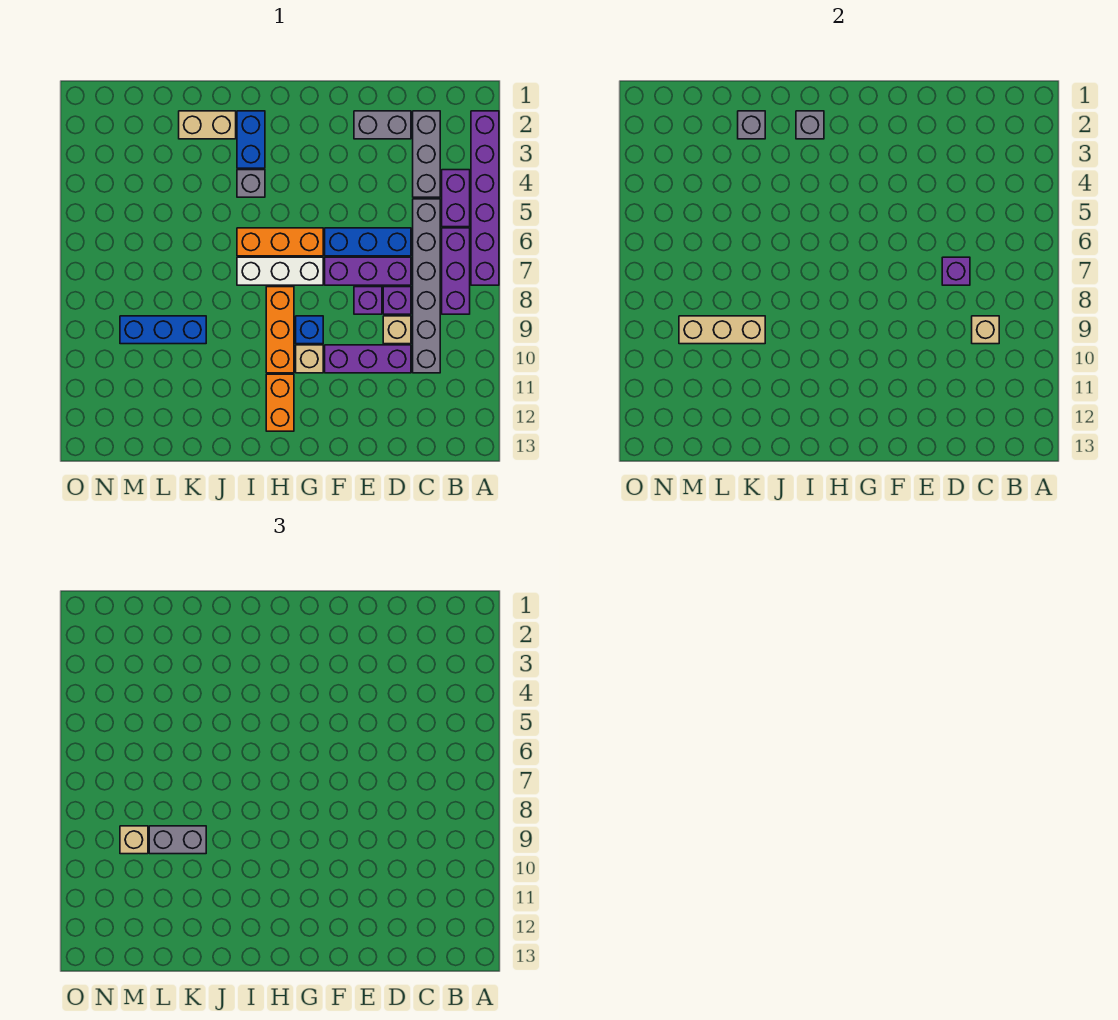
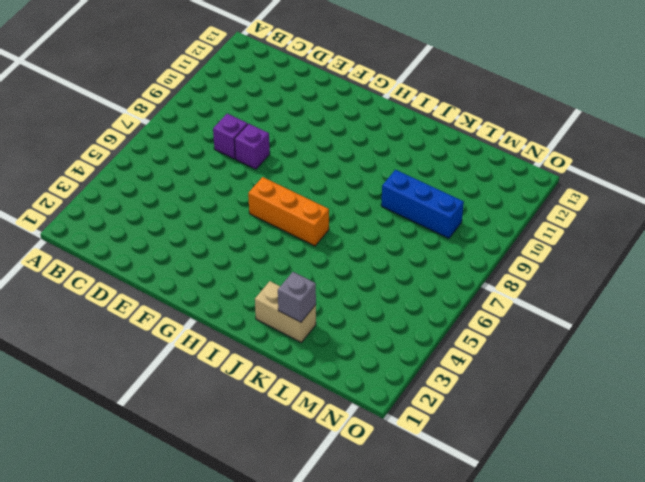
none -> purple 1x6 brick [471,111,499,285]
none -> purple 1x2 brick [442,170,470,227]
none -> purple 1x3 brick [442,228,470,314]

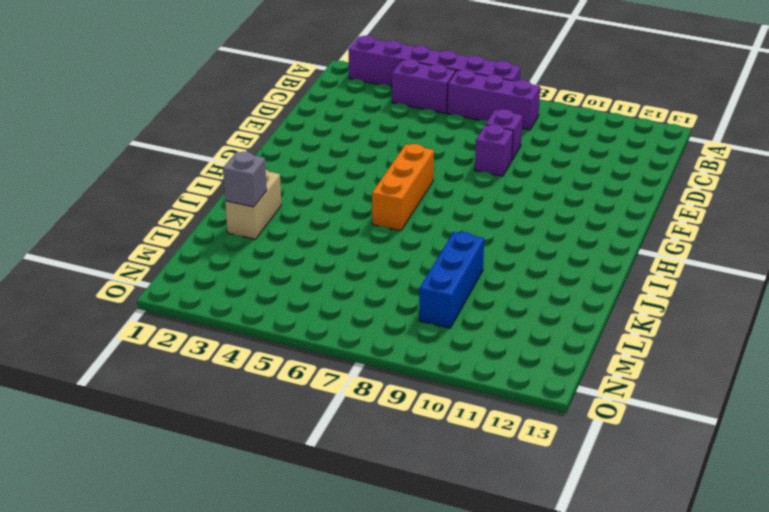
none -> grey 1x3 brick [413,111,440,197]
none -> grey 1x6 brick [413,199,440,373]
none -> grey 1x2 brick [354,111,411,139]

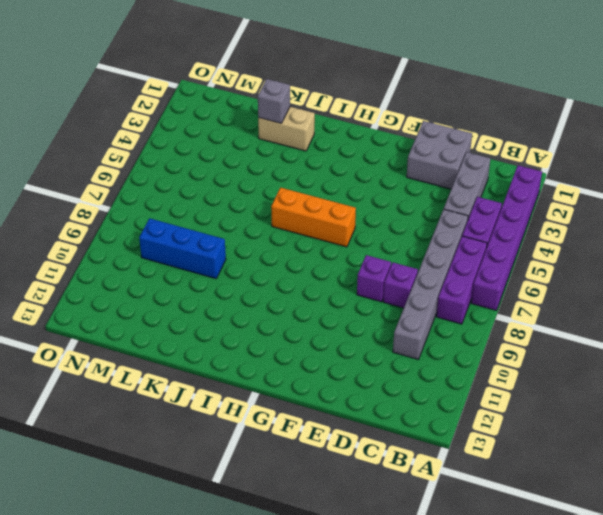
grey 2x2 brick [407,121,472,189] -> grey 1x2 brick [354,111,411,139]
none -> blue 1x3 brick [325,228,411,256]
none -> purple 1x3 brick [325,257,411,285]
none -> tan 1x1 brick [383,316,411,344]

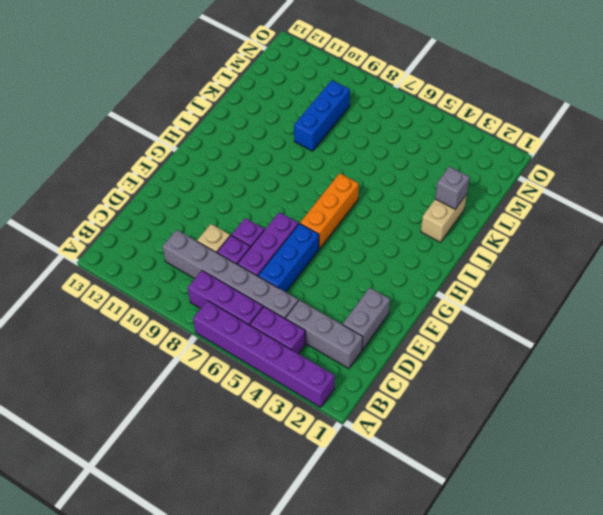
none -> purple 1x3 brick [325,345,411,373]
none -> white 1x3 brick [237,257,323,285]
none -> blue 1x1 brick [296,316,323,344]

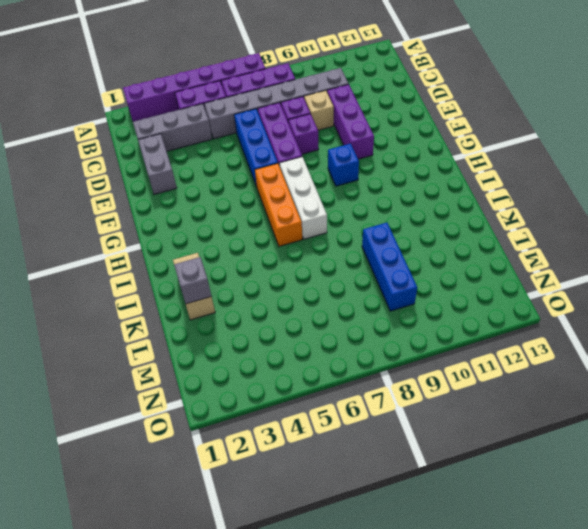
none -> tan 1x1 brick [296,345,323,373]
none -> orange 1x3 brick [266,287,294,373]
none -> orange 1x2 brick [266,374,294,431]

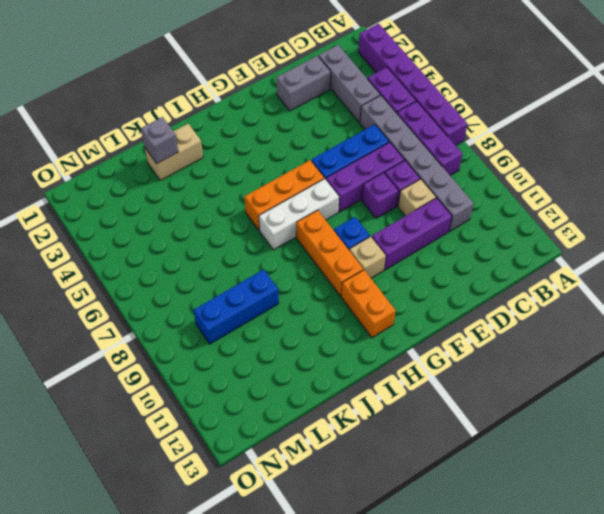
none -> blue 1x2 brick [237,111,265,168]
none -> grey 1x1 brick [237,170,265,197]
none -> tan 1x1 brick [972,316,999,344]

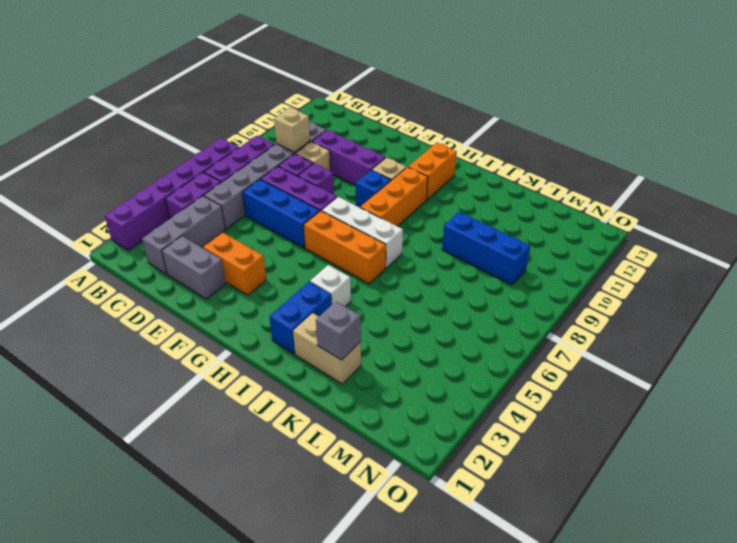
orange 1x2 brick [203,232,266,295] -> none
white 1x1 brick [310,265,351,306] -> grey 1x1 brick [237,170,265,197]
none -> purple 1x1 brick [942,257,970,285]
none -> grey 1x1 brick [796,111,824,139]
none -> tan 1x3 brick [679,316,765,344]

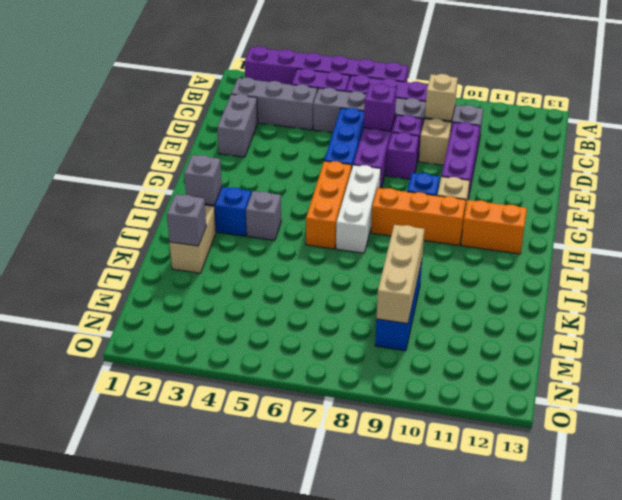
none -> grey 1x2 brick [149,826,206,854]
none -> tan 1x1 brick [120,826,148,854]

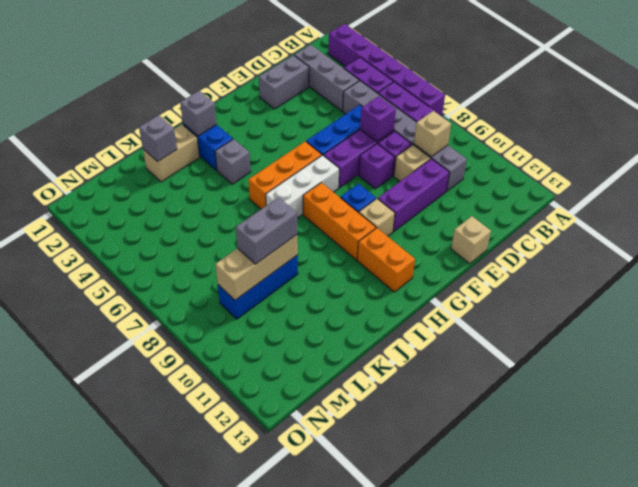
tan 1x1 brick [451,216,491,264] -> tan 1x1 brick moved to [120,826,148,854]

